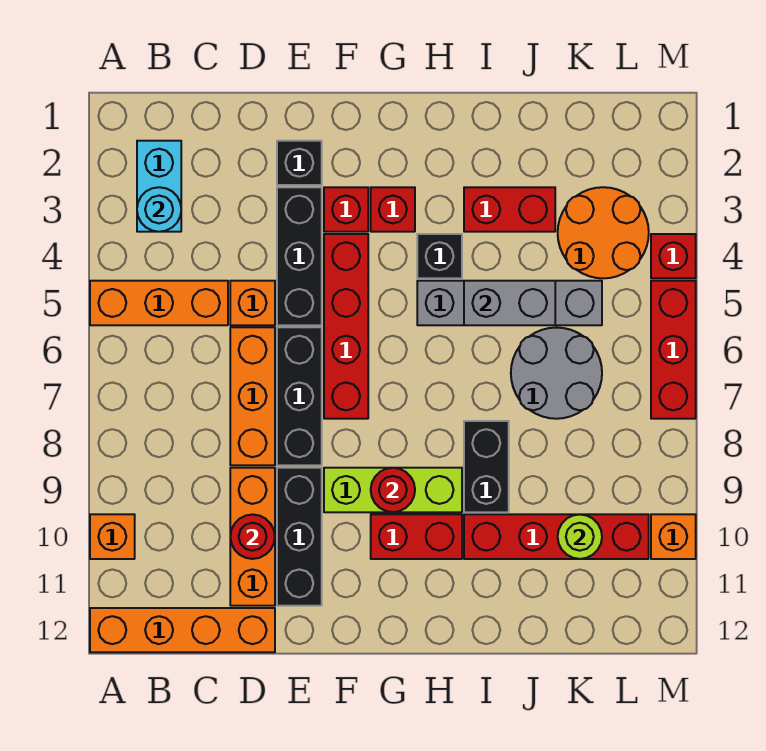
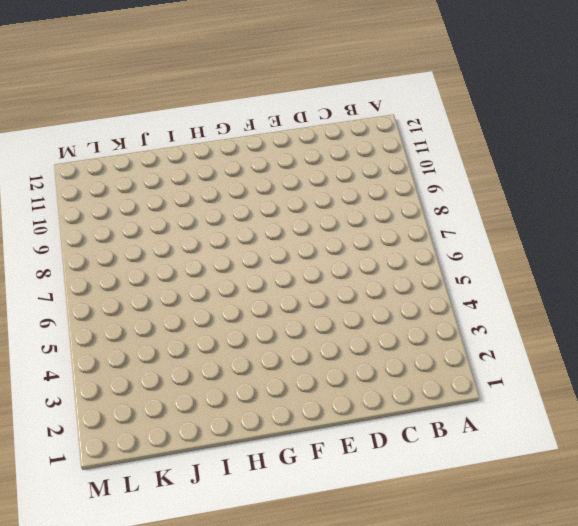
none -> orange 1x3 brick [90,281,228,325]
none -> orange 1x1 brick [90,514,135,559]
none -> orange 1x4 brick [90,608,275,652]
none -> cyan 1x2 brick [137,141,181,232]

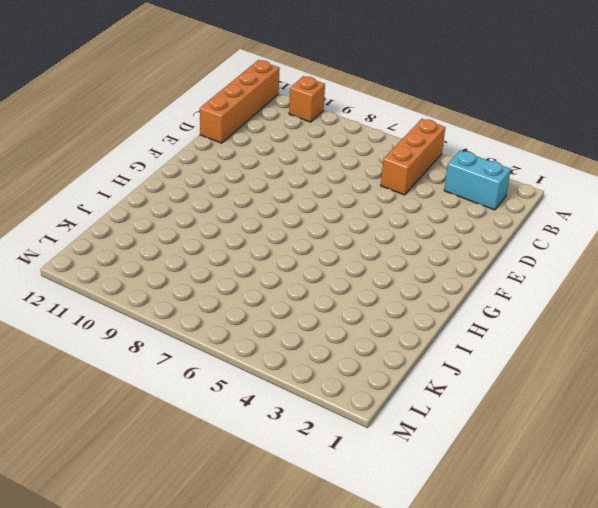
none -> orange 1x1 brick [230,281,275,325]
none -> orange 1x3 brick [230,327,275,465]
none -> orange 1x3 brick [230,468,275,606]
none -> black 1x1 brick [277,141,322,185]

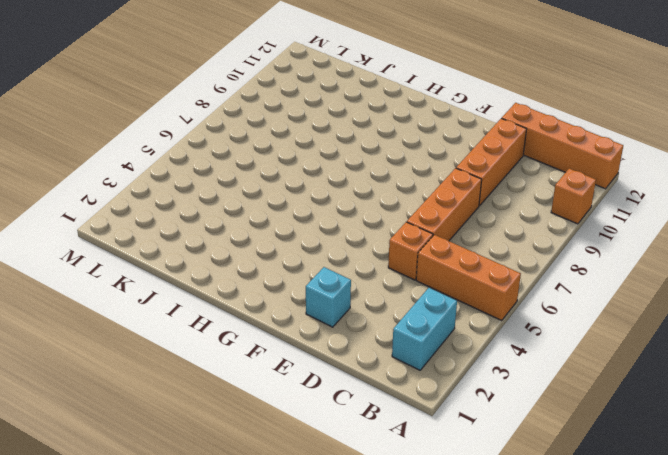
cyan 1x1 brick [306,267,351,327] -> black 1x1 brick [277,141,322,185]
none -> black 1x3 brick [277,187,322,325]
none -> black 1x3 brick [277,327,322,465]
none -> black 1x3 brick [277,468,322,606]
none -> red 1x1 brick [324,187,368,232]

